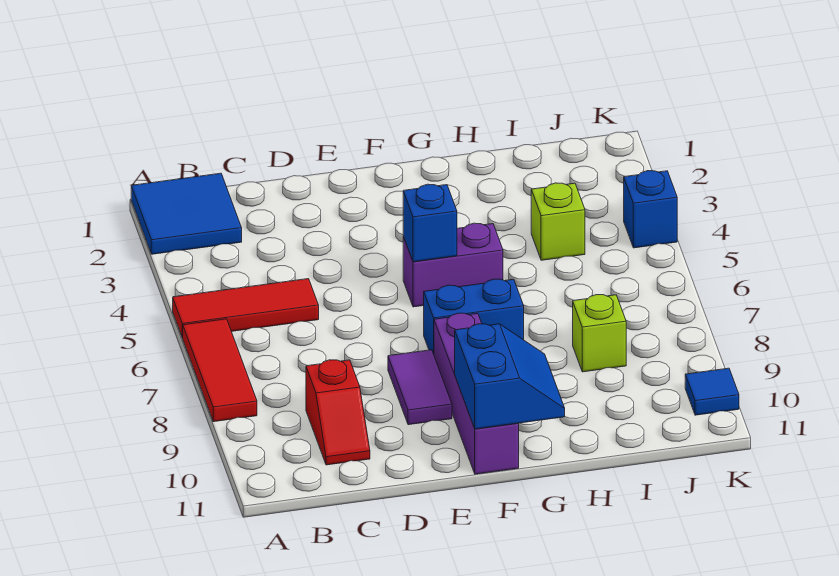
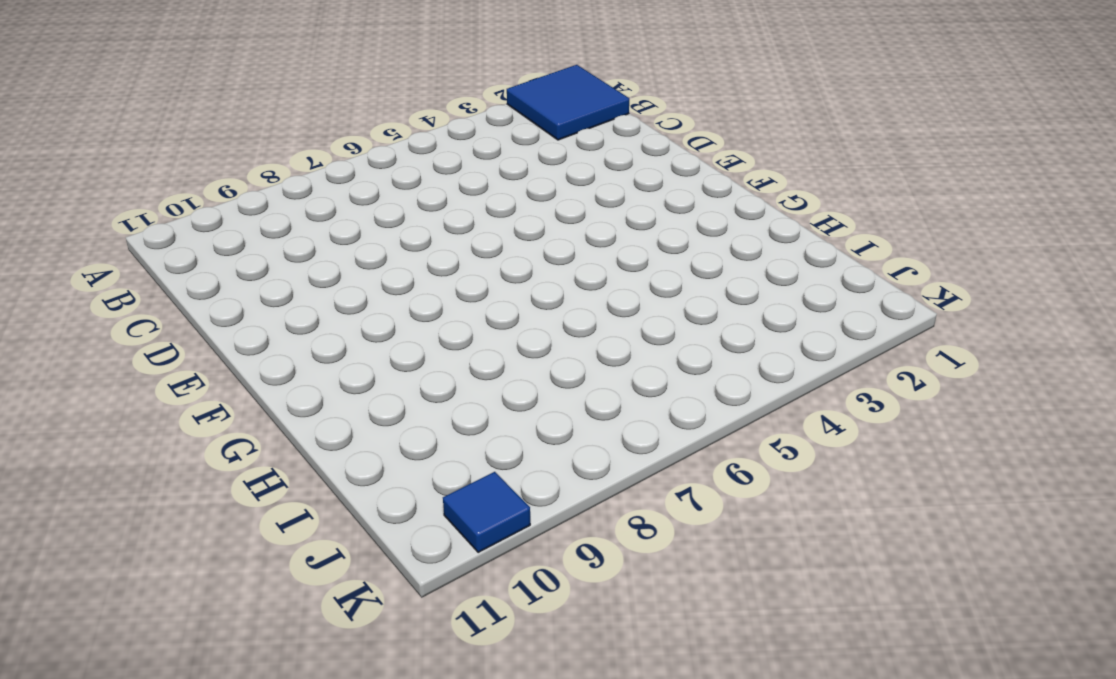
none -> red 1x3 tile [173,279,319,338]
none -> red 1x3 tile [183,319,257,422]
none -> red 1x2 slope [306,360,370,465]

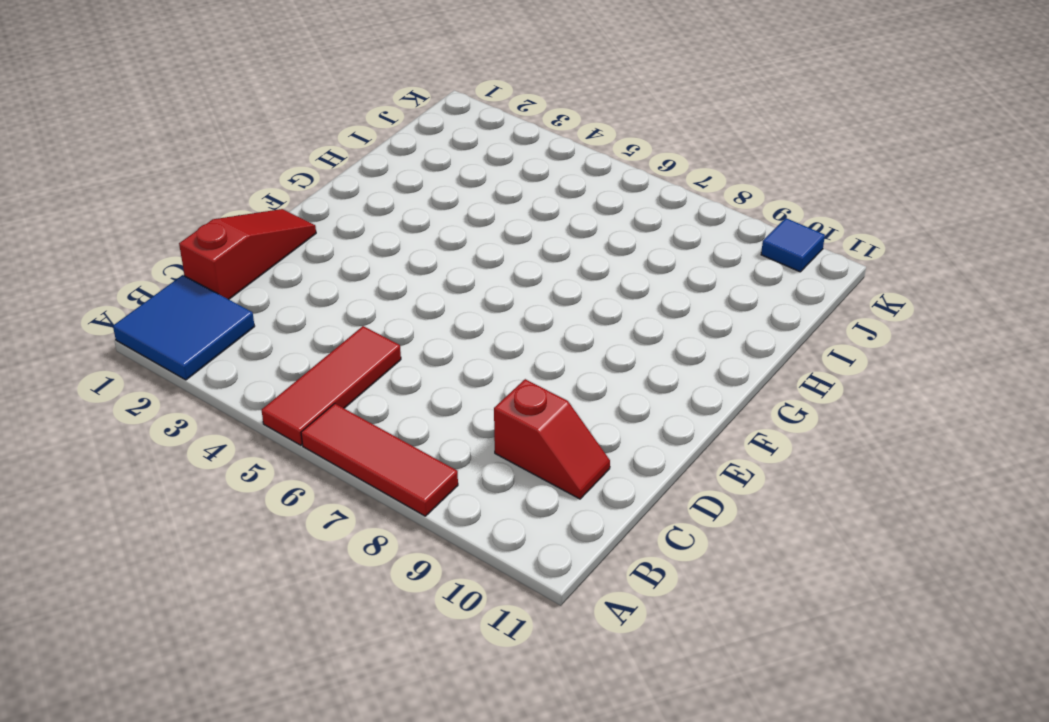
red 1x3 slope [179,209,316,299] -> none
none -> purple 1x2 tile [388,350,452,425]
none -> purple 1x2 brick [403,223,503,307]
none -> blue 1x2 brick [424,279,524,354]

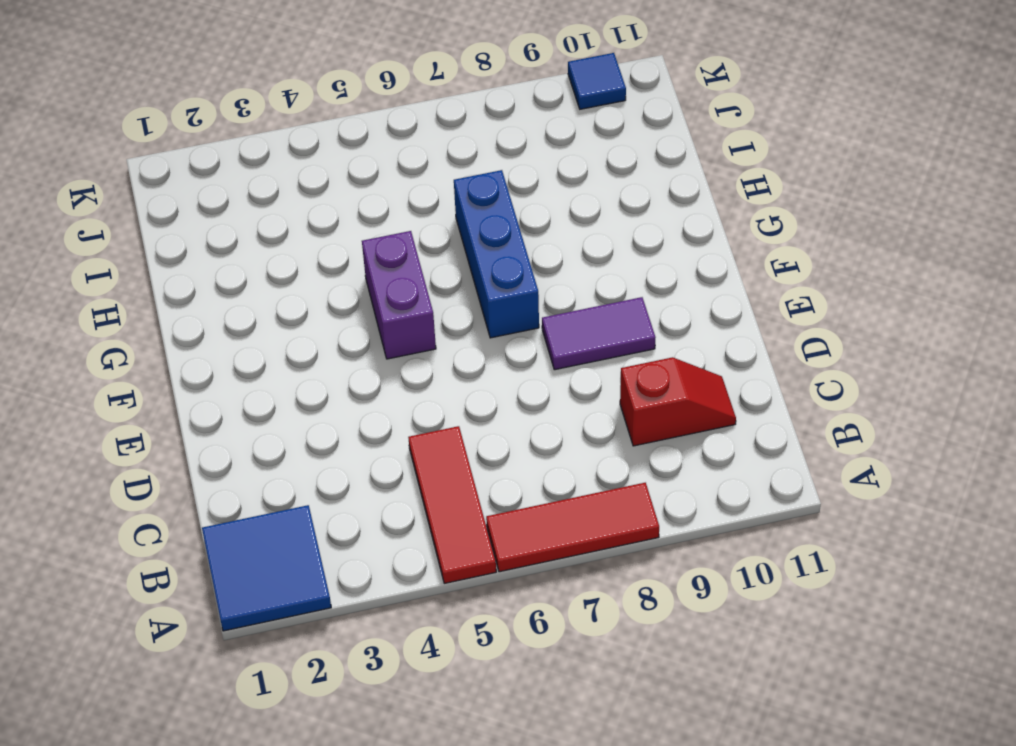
blue 1x3 brick [454,170,539,338] -> blue 1x2 brick [424,279,524,354]
none -> purple 1x4 brick [434,313,519,474]
none -> lime 1x1 brick [531,183,585,260]
none -> lime 1x1 brick [573,295,626,372]

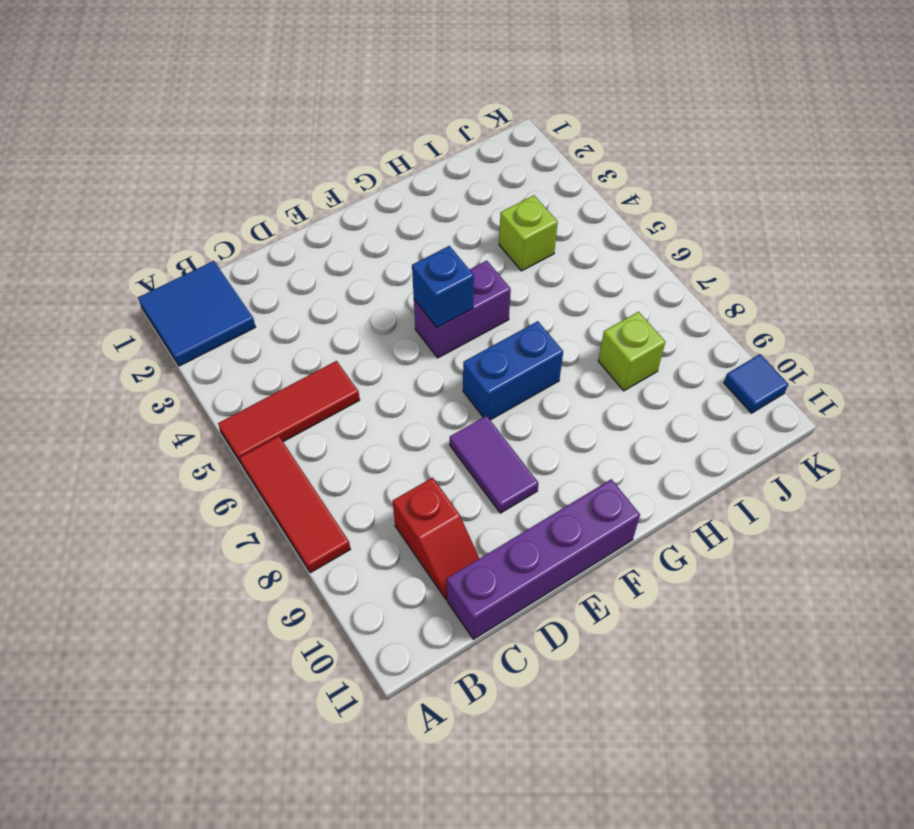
purple 1x4 brick [447,479,640,639] -> purple 1x4 brick turned to [434,313,519,474]
none -> blue 1x1 brick [624,171,677,248]
none -> blue 2x2 slope [455,324,565,429]

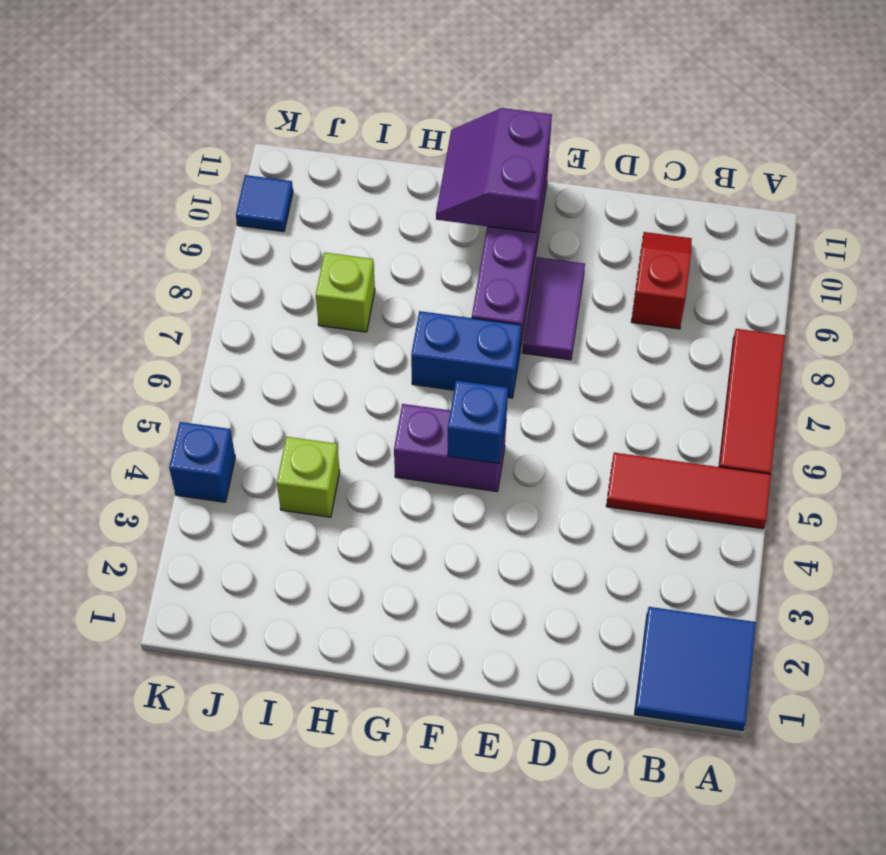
purple 2x2 slope [436,108,552,233] -> blue 2x2 slope [455,324,565,429]

